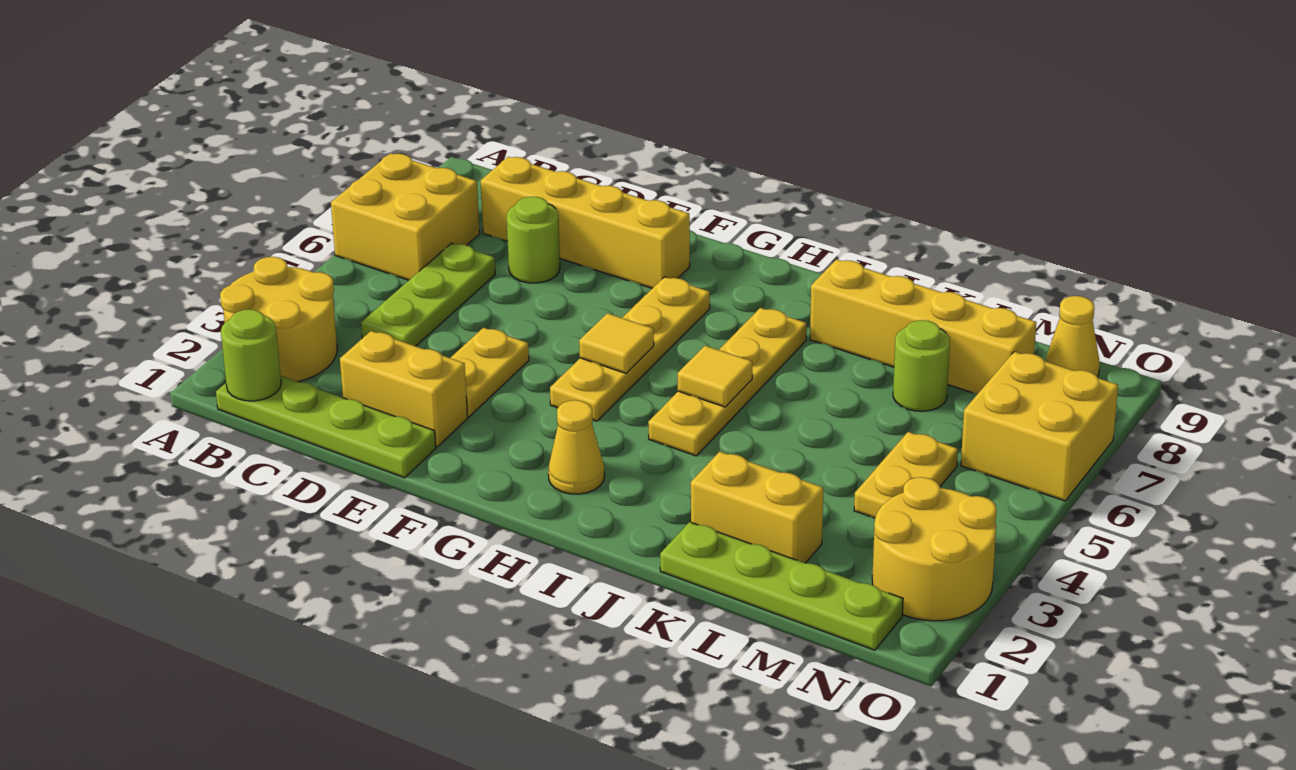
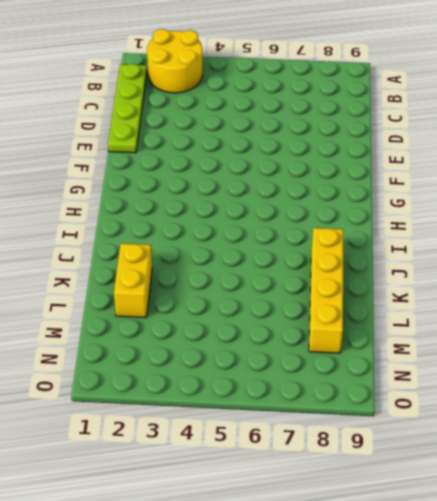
none -> yellow 2x2 brick [331,153,480,280]
none -> lime 1x3 plate [361,243,495,346]
none -> yellow 1x4 brick [481,157,690,288]

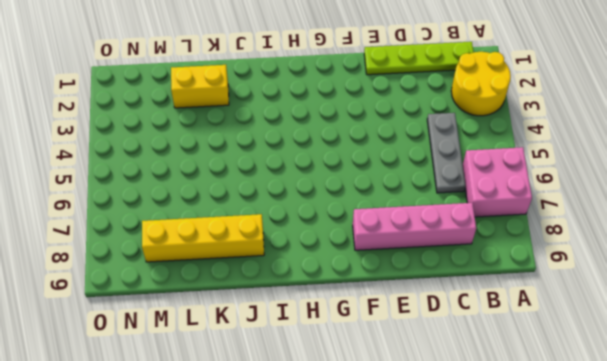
pink 2x2 brick [463,147,532,217] -> yellow 2x2 brick [331,153,480,280]
grey 1x3 plate [427,113,466,193] -> lime 1x3 plate [361,243,495,346]
pink 1x4 brick [353,203,476,250] -> yellow 1x4 brick [481,157,690,288]
none -> yellow 1x2 brick [340,331,468,447]
none -> lime 1x1 round brick [507,197,560,283]
none -> yellow 1x2 plate [451,328,529,417]

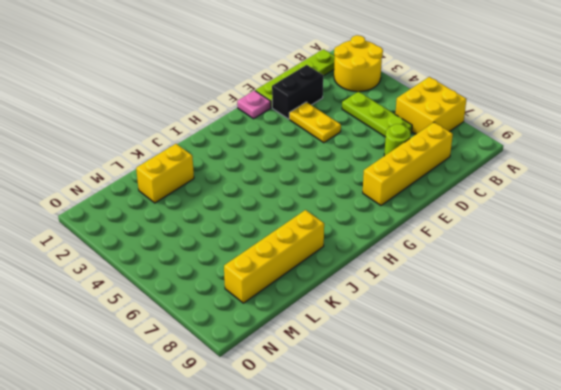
black 1x2 brick [272,65,323,119] -> yellow 1x2 brick [340,331,468,447]
pink 1x1 plate [237,91,271,119] -> none
none -> yellow 1x4 plate [550,277,710,421]
none -> yellow 1x1 cone [548,400,604,494]
none -> yellow 1x4 plate [648,308,807,456]

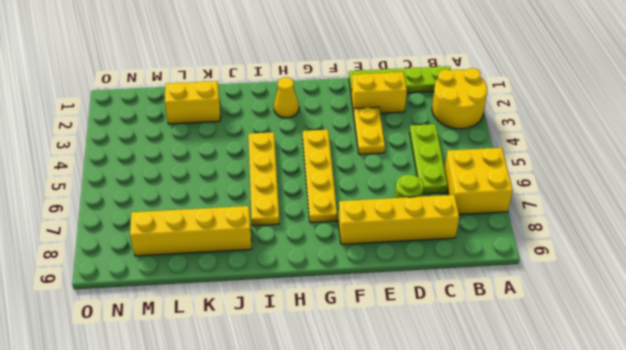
none -> lime 1x4 plate [660,522,903,650]
none -> lime 1x1 round brick [893,320,950,411]
none -> yellow 1x2 plate [854,432,958,518]

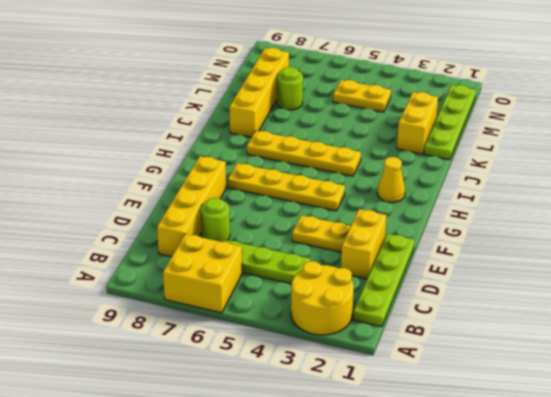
none -> yellow 2x2 round brick [872,477,996,621]
none -> yellow 2x2 brick [961,352,1118,501]
none -> yellow 1x1 cone [1046,296,1100,377]

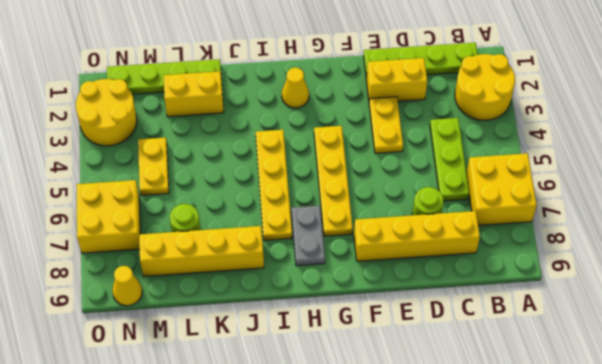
grey 1x2 plate [291,206,325,266] -> none
none -> lime 1x1 round brick [221,309,281,401]
none -> yellow 1x1 tile [579,313,654,373]
none -> yellow 1x1 tile [678,346,752,407]

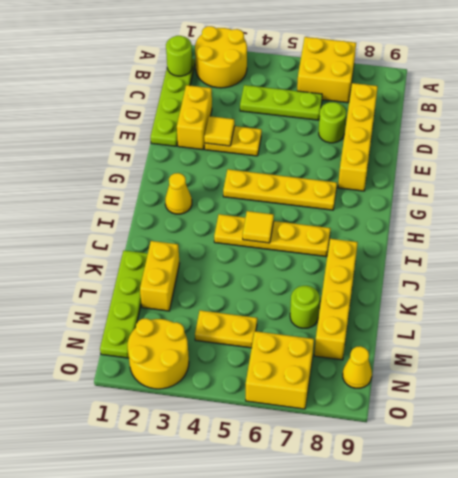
yellow 1x1 tile [204,116,235,146] -> yellow 1x1 tile moved to [579,313,654,373]

